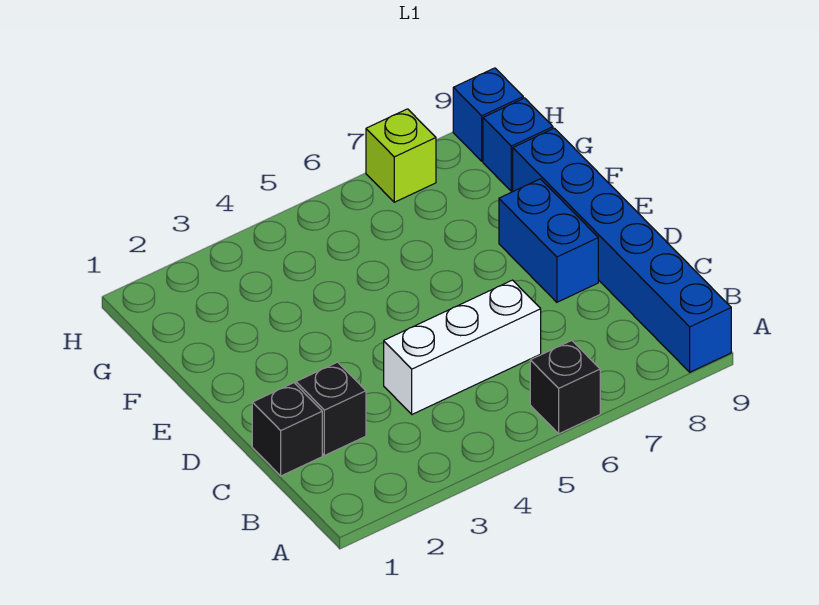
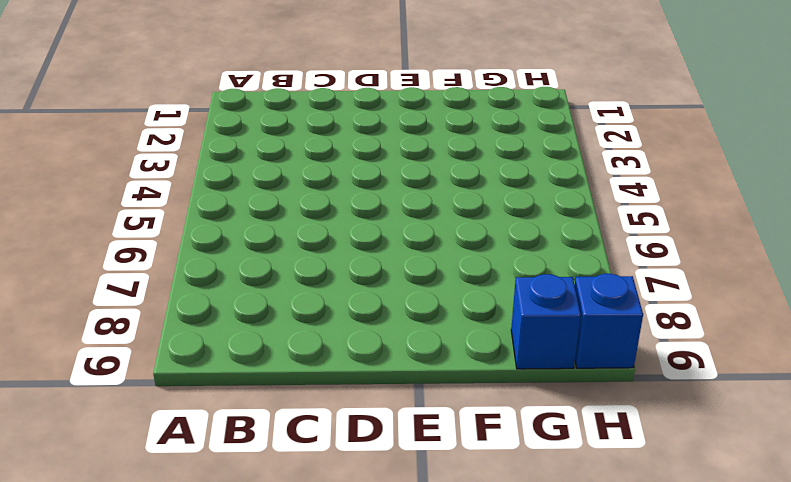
none -> black 1x1 brick [530,341,600,434]
none -> blue 1x6 brick [513,128,731,372]

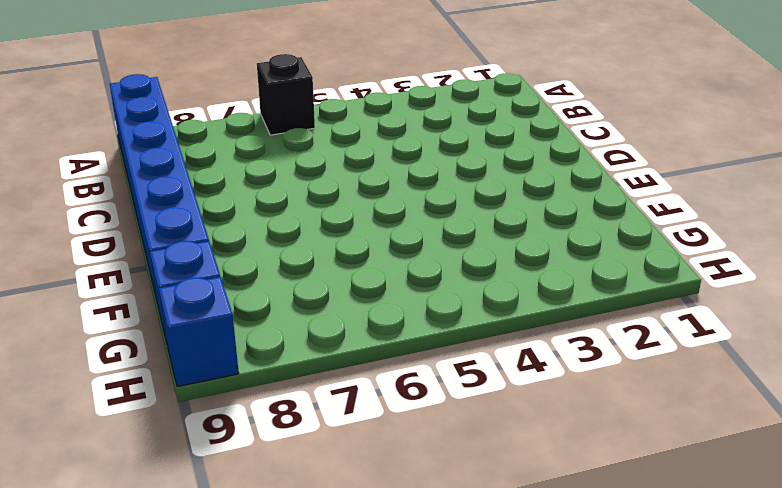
none -> black 1x1 brick [252,383,322,476]
none -> black 1x1 brick [296,362,366,456]

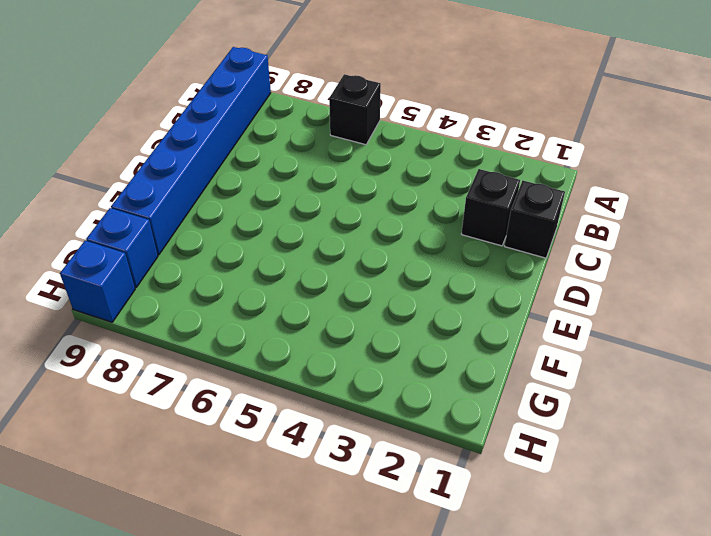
none -> white 1x3 brick [384,280,541,414]
none -> blue 1x2 brick [499,179,598,302]

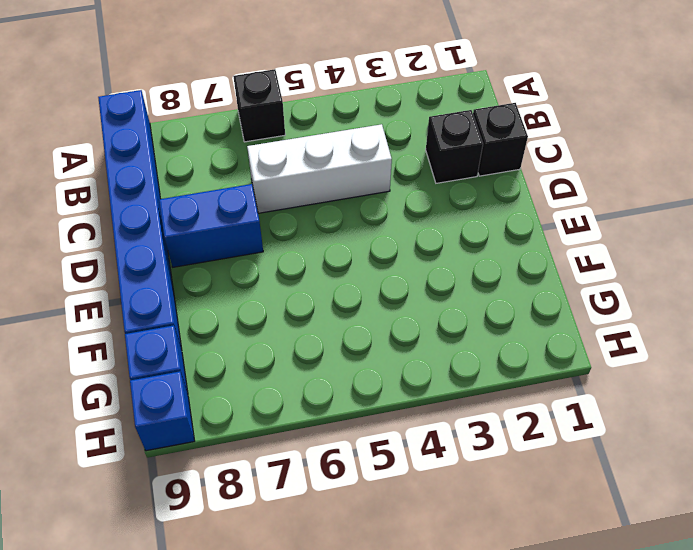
blue 1x2 brick [159,184,263,267] -> blue 1x2 brick turned to [499,179,598,302]
none -> lime 1x1 brick [366,109,436,202]

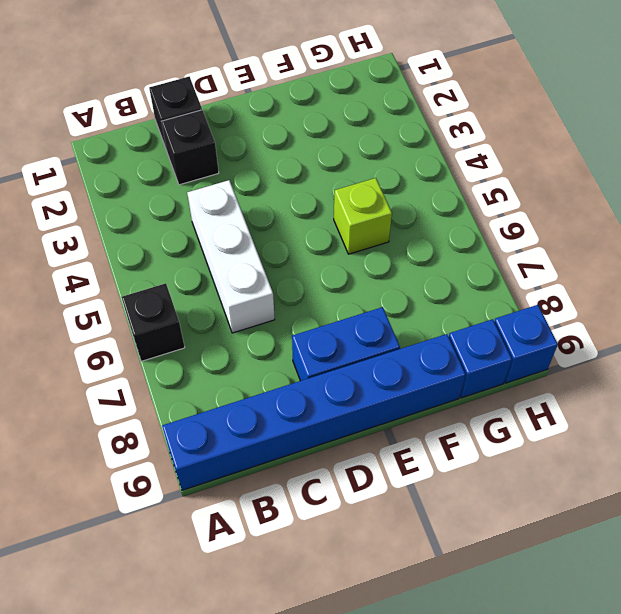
lime 1x1 brick [334,178,392,254] -> lime 1x1 brick moved to [366,109,436,202]

